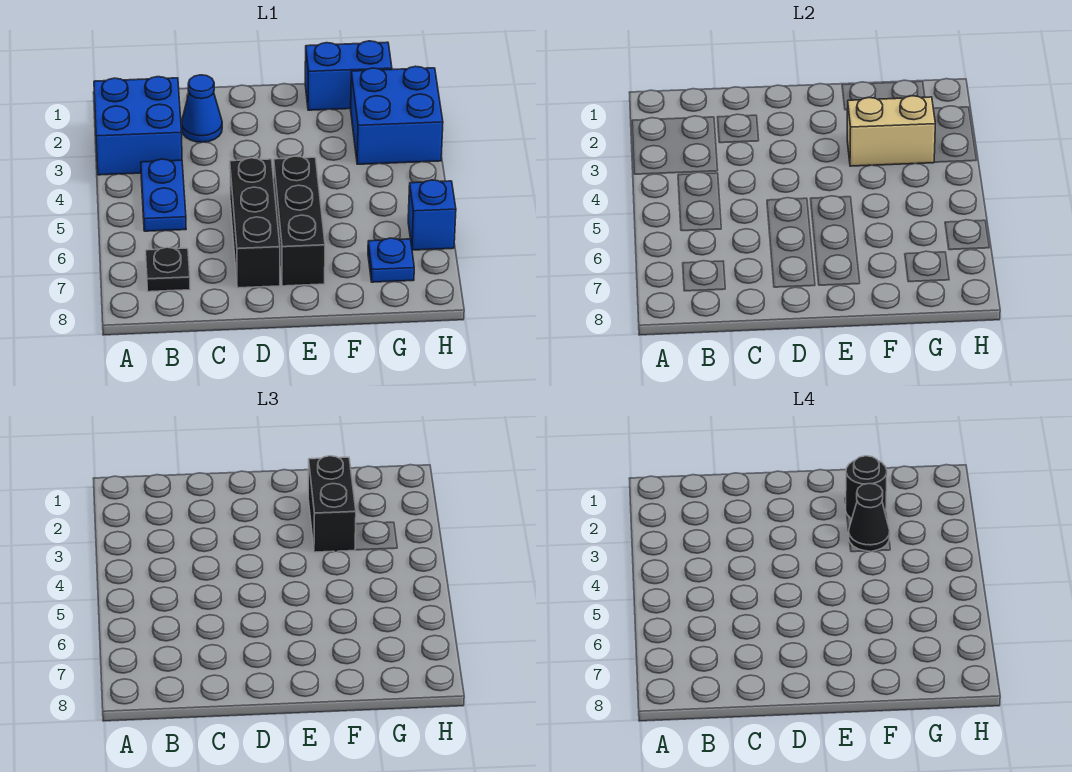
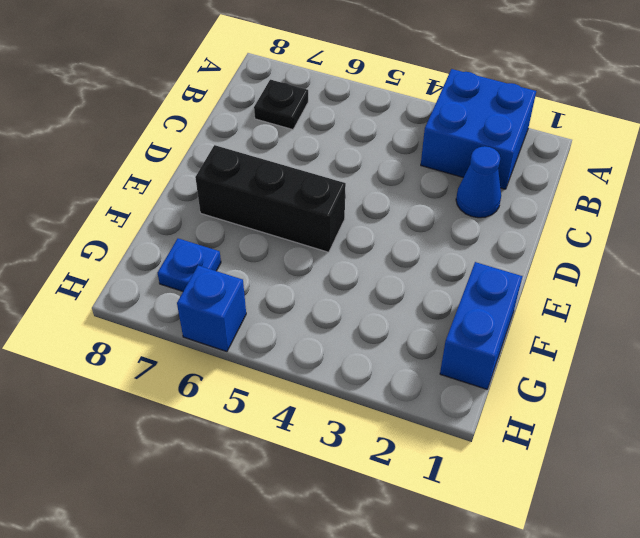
none -> blue 1x2 plate [141,159,186,231]
none -> black 1x3 brick [230,158,280,288]
none -> blue 2x2 brick [351,66,443,164]

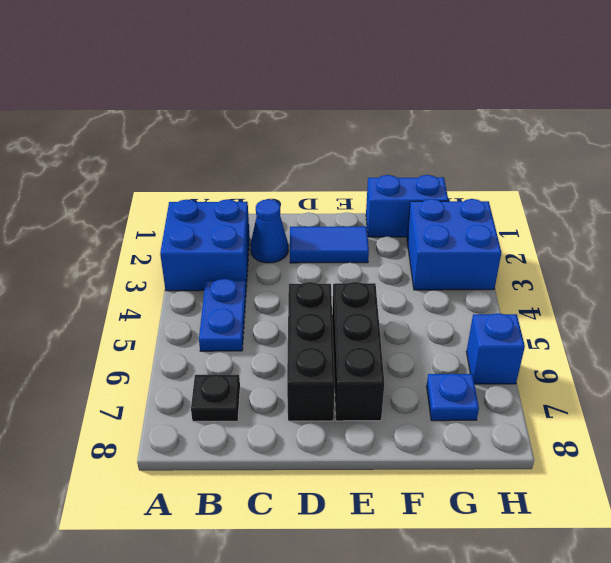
blue 1x2 tile [290,226,369,263] -> none
none -> tan 1x2 brick [847,96,935,166]
none -> black 1x2 brick [308,456,356,552]
none -> black 1x1 round brick [846,456,887,519]

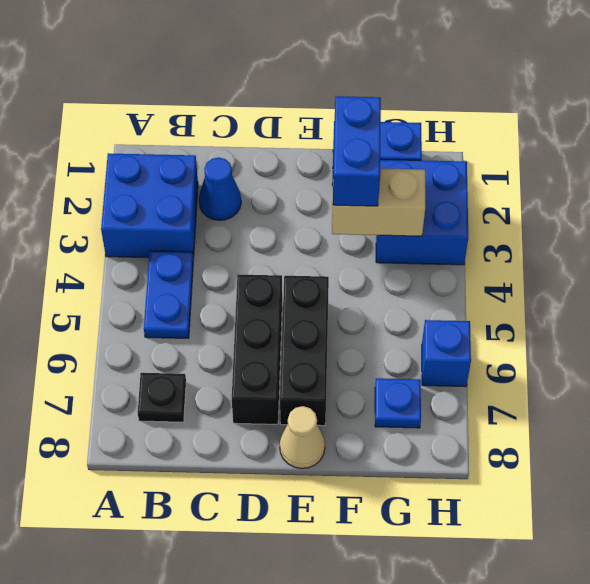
tan 1x1 cone [280,406,325,469] -> none
blue 1x2 brick [333,96,381,206] -> black 1x2 brick [308,456,356,552]
none -> black 1x1 round brick [846,456,887,519]
none -> black 1x1 cone [849,484,890,551]

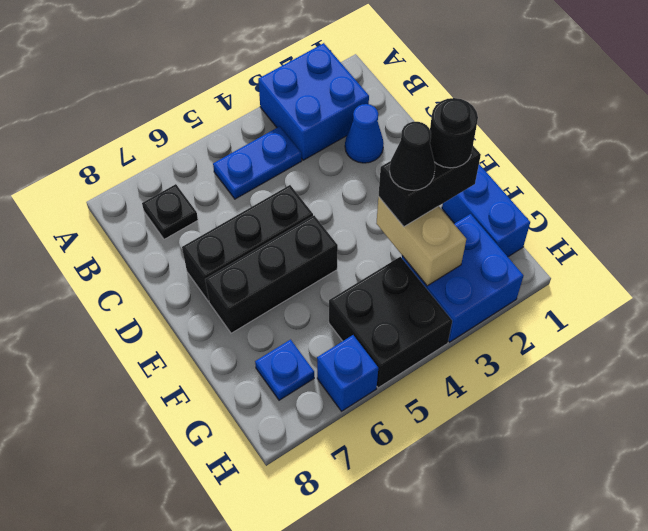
black 2x2 brick [329,257,452,388] -> none

